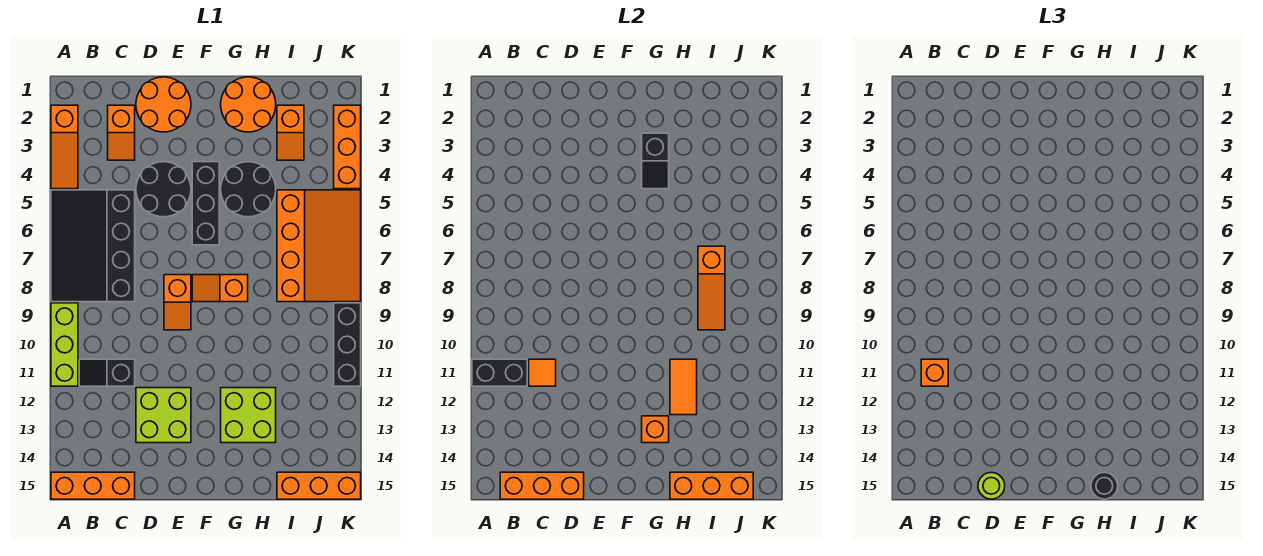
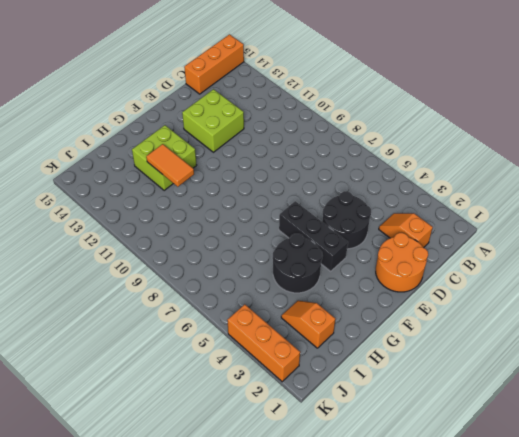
none -> orange 1x3 slope [51,105,78,189]
none -> black 3x4 slope [51,190,135,302]
none -> lime 1x3 brick [51,303,78,386]
none -> black 1x2 slope [79,359,135,386]

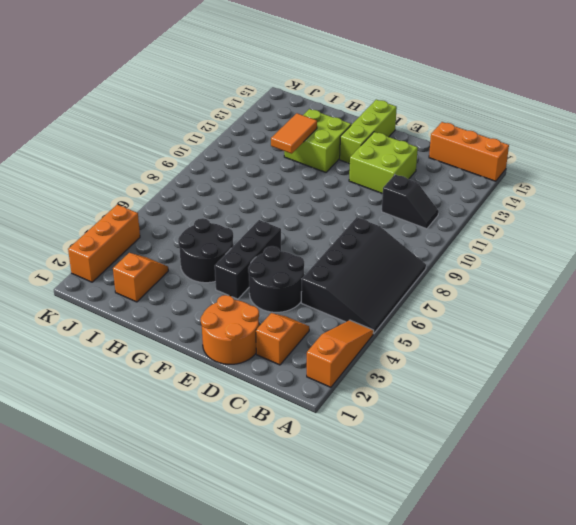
lime 1x3 brick [340,100,397,164] -> lime 1x3 brick moved to [51,303,78,386]
none -> orange 1x2 slope [164,275,191,330]
none -> orange 1x2 slope [192,275,248,302]
none -> orange 2x2 round brick [221,77,276,132]
none -> orange 3x4 slope [277,190,361,302]

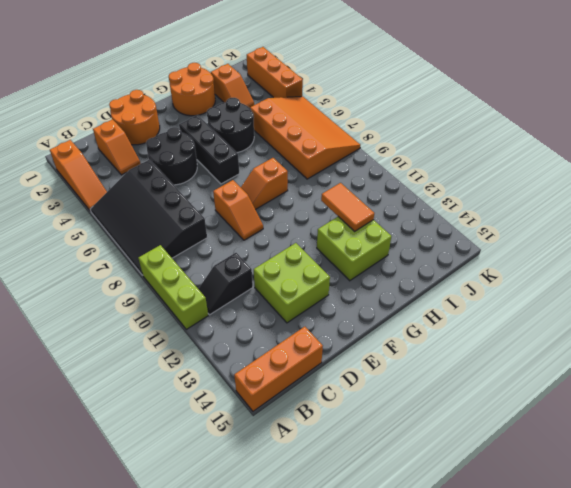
none -> orange 1x3 brick [277,472,361,499]
none -> black 1x3 brick [334,303,361,386]
none -> black 1x2 brick [472,359,527,386]
none -> orange 1x3 brick [500,472,584,499]

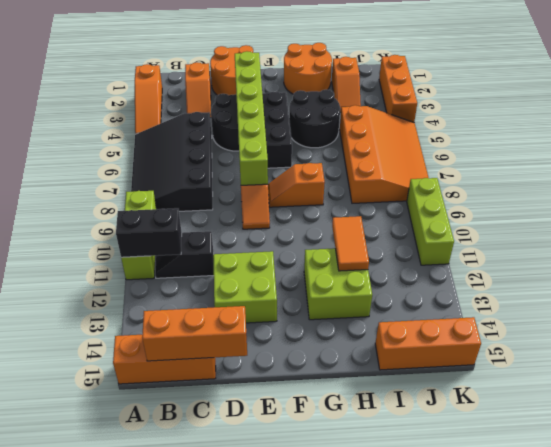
lime 1x6 brick [235,51,268,185] -> none
lime 1x3 brick [407,178,454,265] -> black 1x3 brick [334,303,361,386]
none -> orange 1x1 tile [529,359,556,386]
none -> black 1x2 slope [642,133,669,189]
none -> orange 1x1 brick [642,416,669,443]
none -> orange 1x3 brick [670,472,753,499]

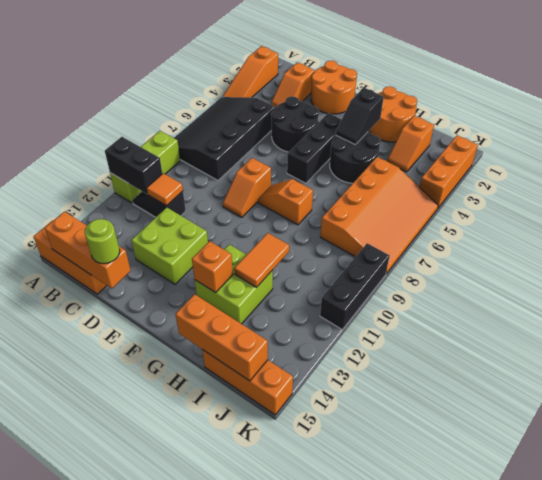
none -> orange 1x3 slope [698,246,725,330]
none -> orange 1x1 brick [921,359,948,386]
none -> black 1x1 round brick [1091,472,1118,499]

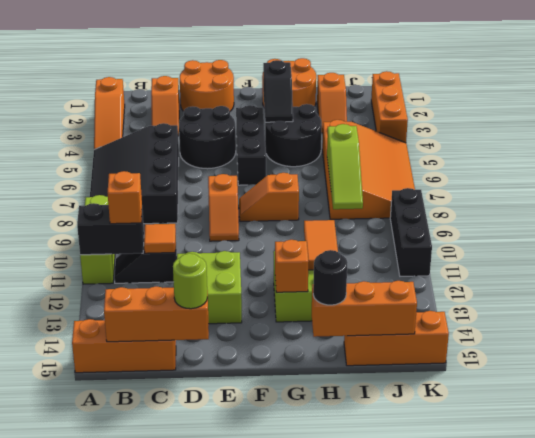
lime 1x3 slope [327,124,363,209] -> orange 1x3 slope [698,246,725,330]

